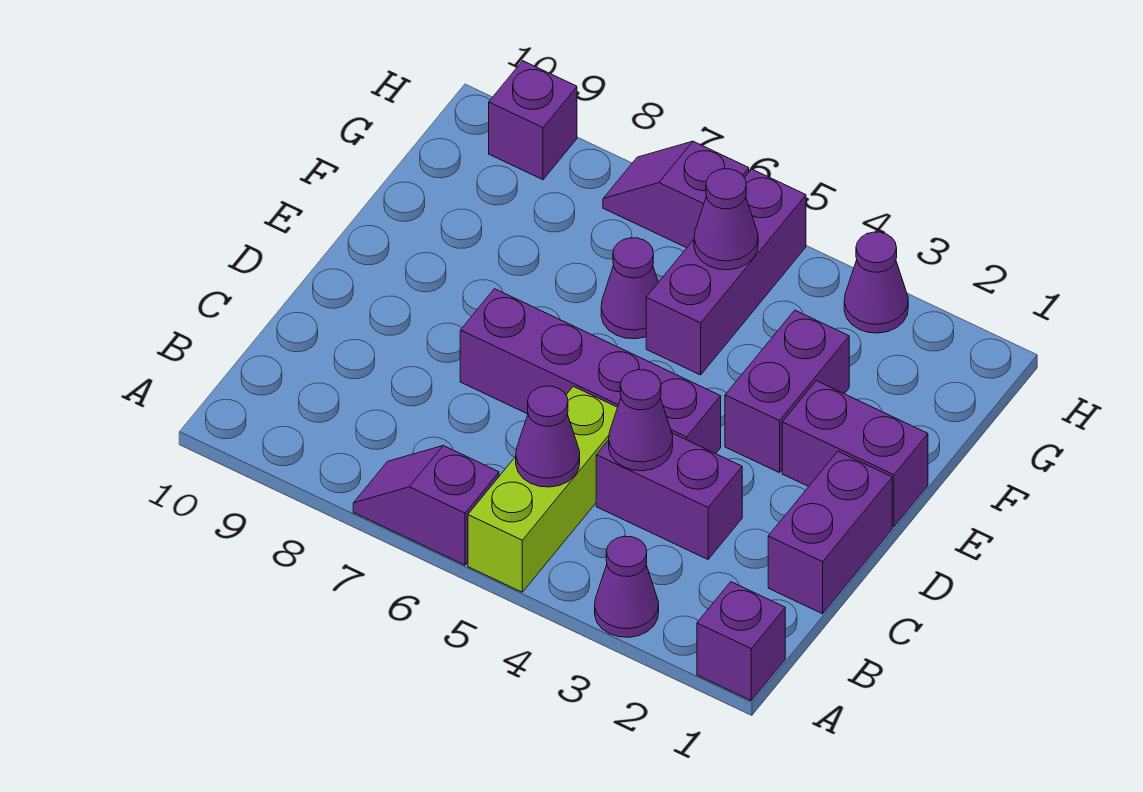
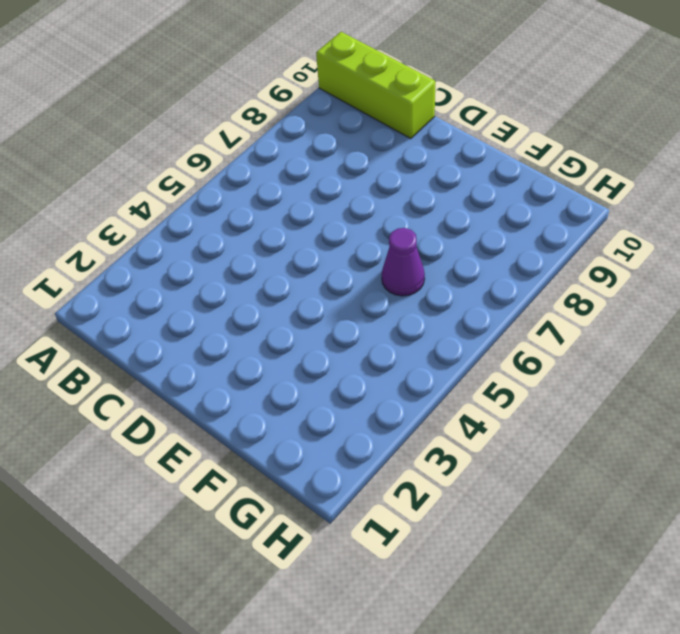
lime 1x3 brick [316,32,435,139] -> lime 1x3 brick moved to [468,386,618,592]
none -> purple 1x1 brick [697,582,785,700]
none -> purple 1x1 cone [595,536,659,637]
none -> purple 1x2 slope [353,446,499,565]

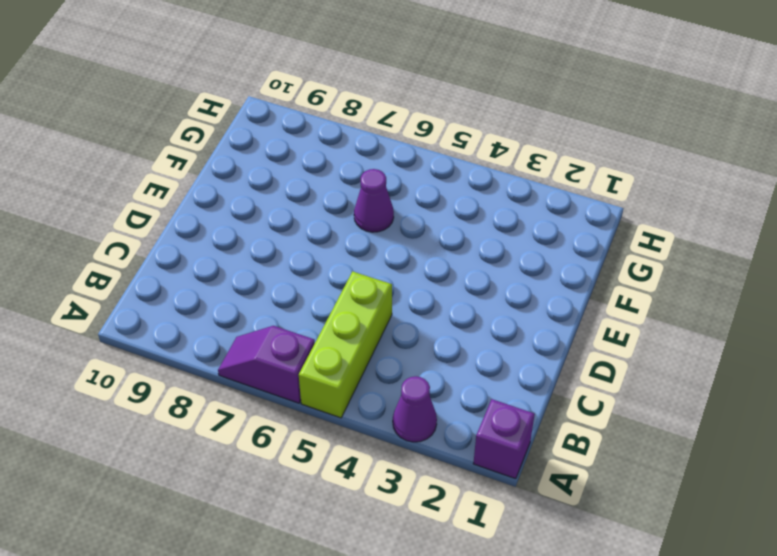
none -> purple 1x2 brick [768,451,892,614]
none -> purple 1x2 brick [596,433,742,559]
none -> purple 1x4 brick [460,289,721,454]

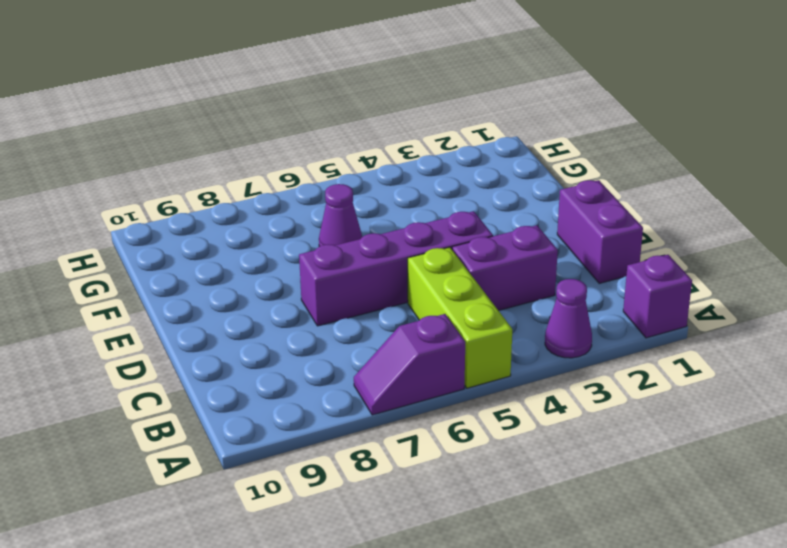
none -> purple 1x2 brick [782,381,928,527]
none -> purple 1x2 brick [725,310,849,473]
none -> purple 1x3 brick [646,169,806,375]

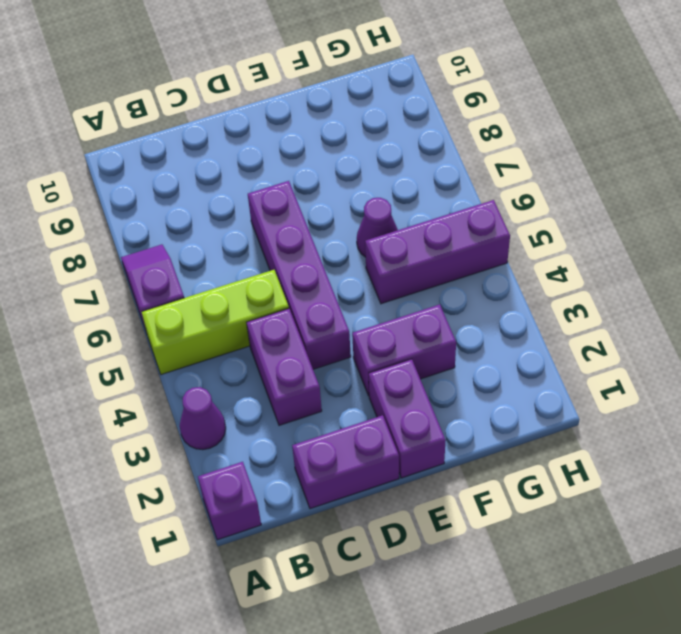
none -> purple 1x1 cone [844,232,908,333]
none -> purple 1x2 slope [603,141,749,248]
none -> purple 1x1 brick [489,61,577,180]

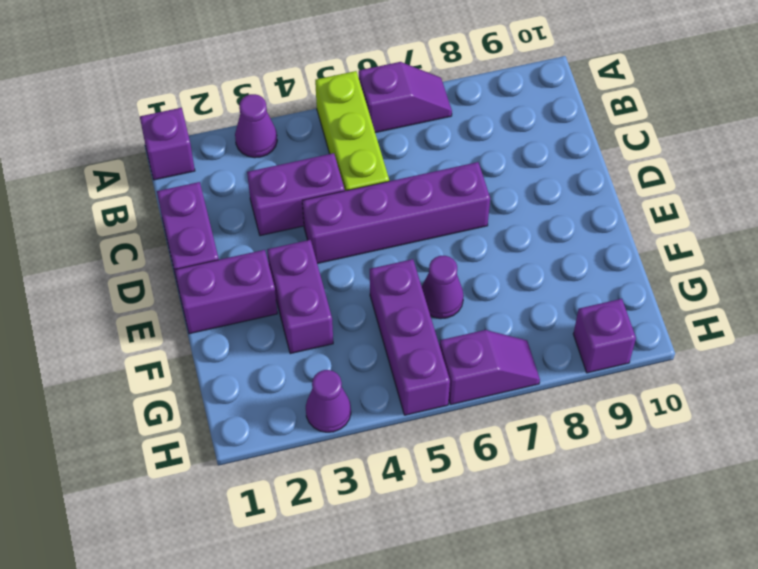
none -> purple 1x1 cone [516,386,580,487]
none -> purple 1x1 cone [609,370,673,471]
none -> purple 1x1 cone [694,169,758,270]

